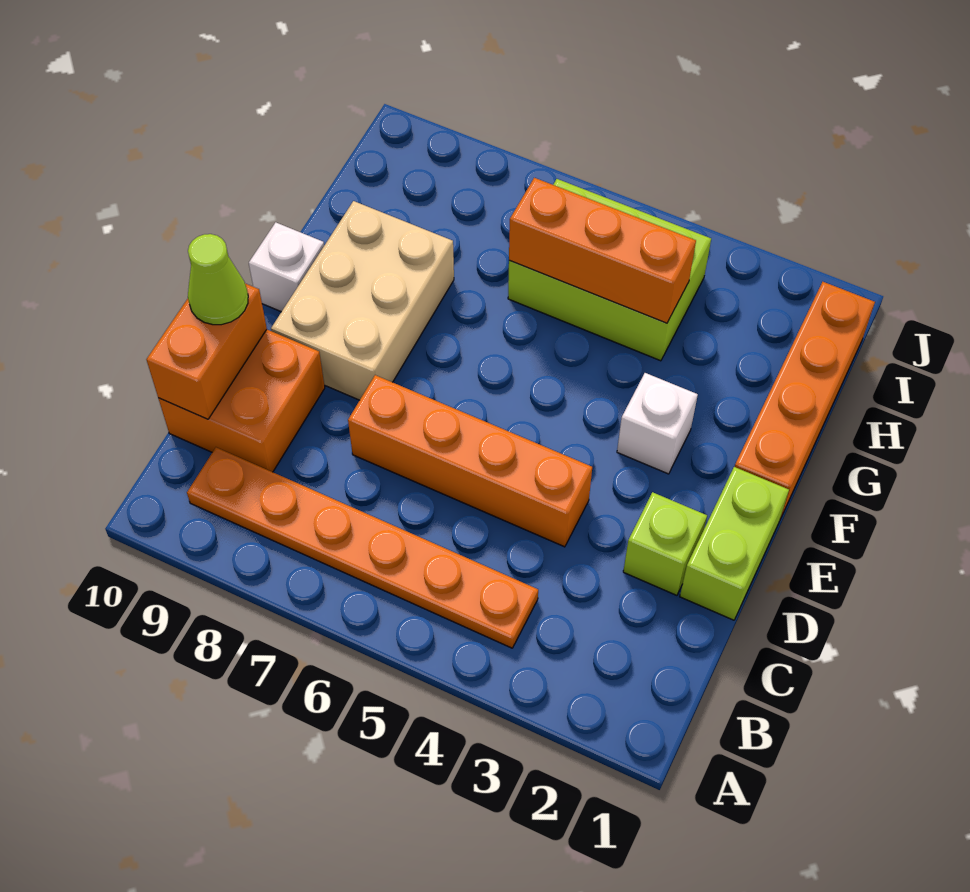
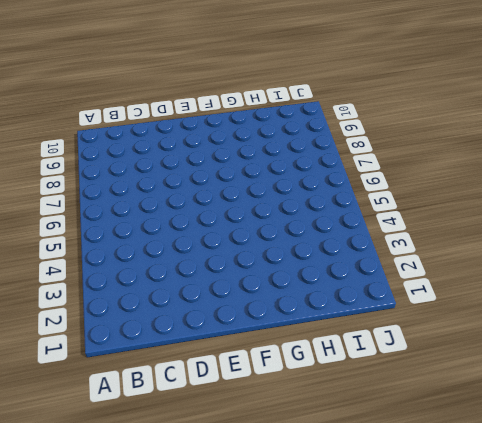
none -> orange 1x6 plate [187,447,538,648]
none -> orange 2x2 brick [158,330,325,472]
none -> lime 1x2 brick [680,467,789,620]

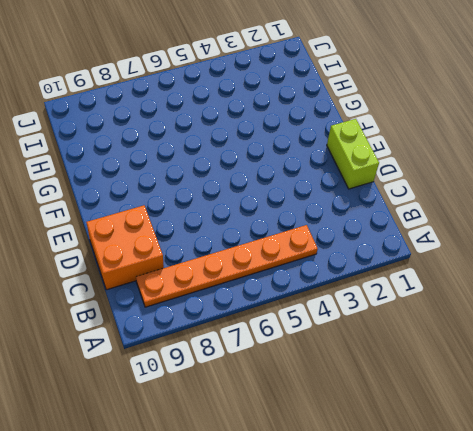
none -> lime 1x1 brick [623,492,707,595]
none -> orange 1x4 brick [348,375,592,547]
none -> tan 2x3 brick [271,201,454,400]

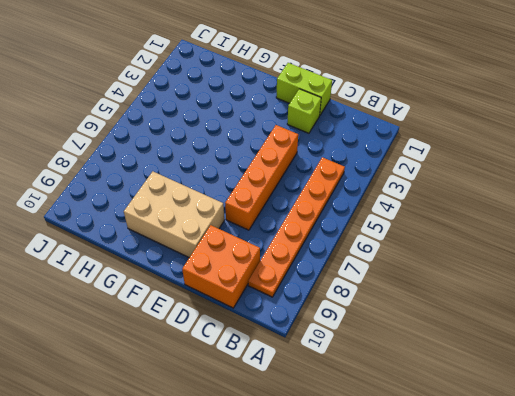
none -> orange 1x4 brick [735,282,875,519]
none -> white 1x1 brick [617,373,698,474]
none -> white 1x1 brick [249,222,324,312]

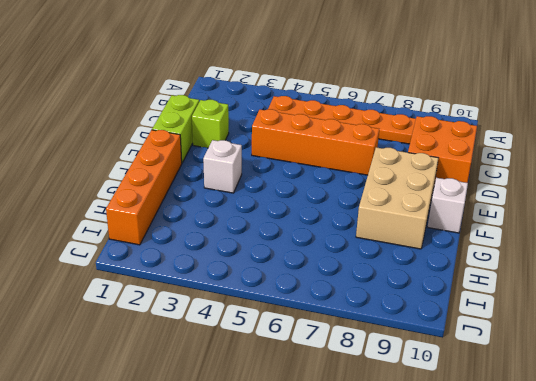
none -> lime 2x3 brick [508,179,711,361]
none -> orange 1x2 brick [146,284,267,419]
none -> orange 1x3 brick [509,178,696,323]

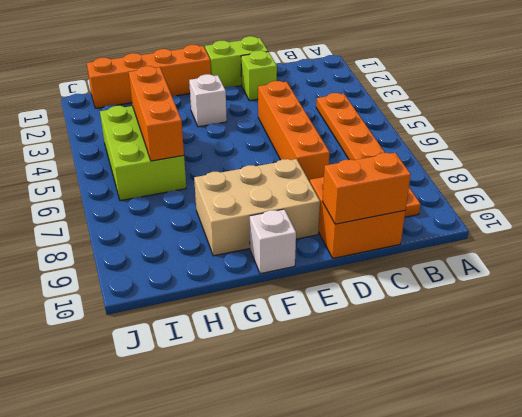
none -> lime 1x1 cone [188,234,248,325]

